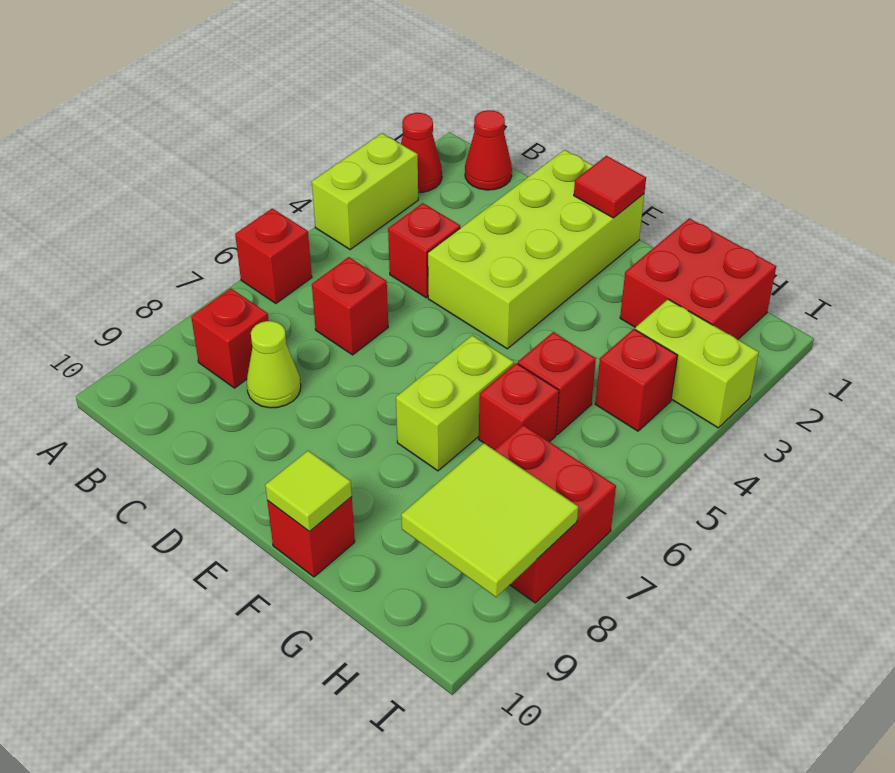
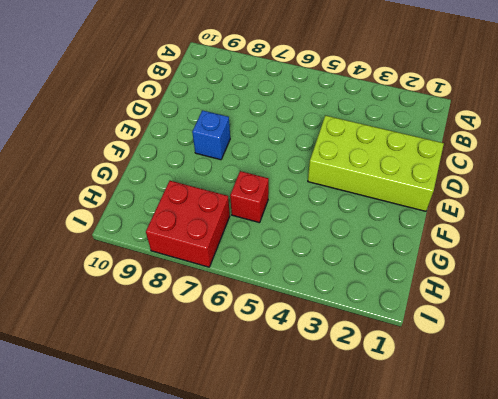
blue 1x1 brick [192,110,230,160] -> none
none -> red 1x1 cone [401,113,442,192]
none -> lime 1x2 brick [312,133,418,250]
none -> red 1x1 brick [235,209,312,303]

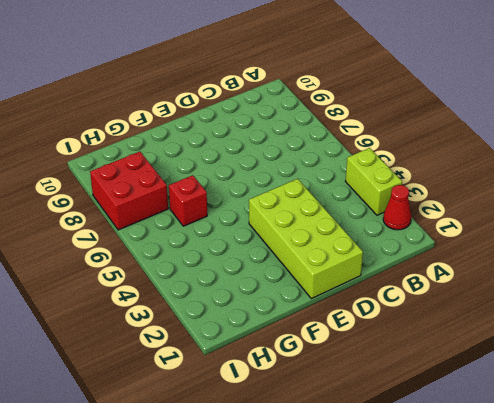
none -> red 1x1 brick [235,209,312,303]
none -> red 1x1 cone [465,110,512,190]
none -> red 1x1 brick [191,288,269,388]

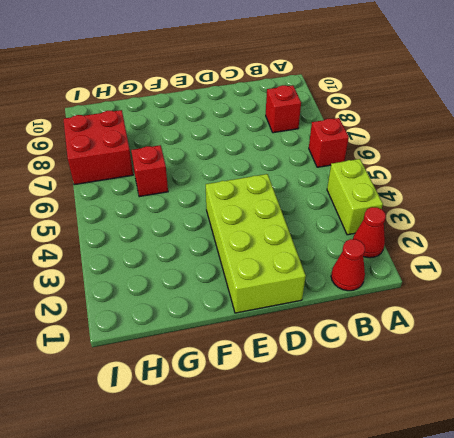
none -> red 1x1 brick [388,203,460,298]
none -> red 1x1 brick [312,257,388,355]
none -> lime 1x1 cone [247,321,301,408]

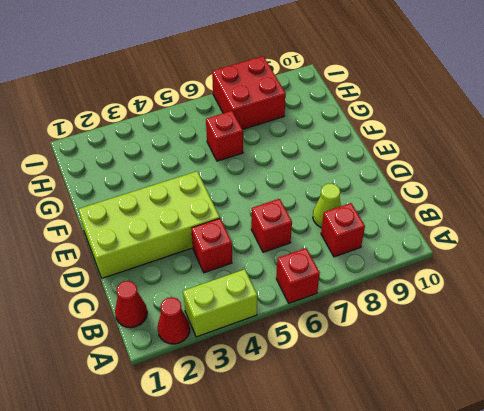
none -> lime 1x2 brick [396,335,514,471]
none -> red 1x1 brick [267,497,355,577]
none -> red 2x2 brick [620,218,776,339]

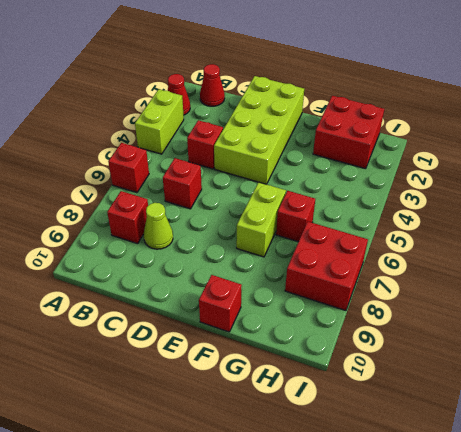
none -> red 1x1 brick [518,332,596,435]
none -> lime 1x2 brick [635,299,759,428]
none -> red 1x1 brick [595,329,677,431]

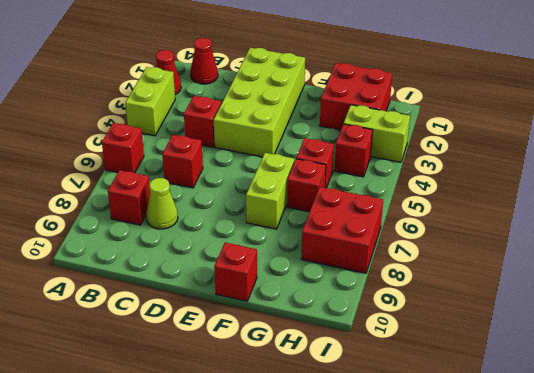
none -> red 1x1 tile [574,156,646,218]
none -> lime 1x1 tile [265,451,352,531]
none -> lime 2x2 tile [401,443,578,597]

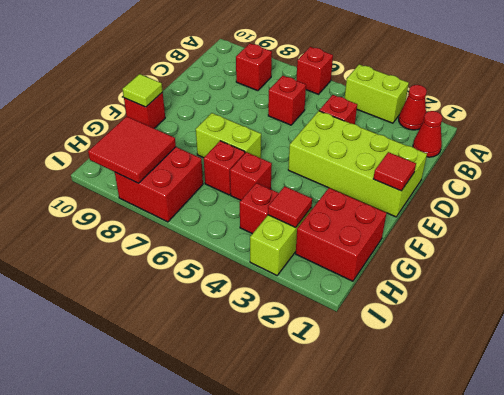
red 1x1 tile [268,186,312,227] -> none
red 2x2 tile [88,116,176,183] -> lime 2x2 tile [401,443,578,597]
none -> lime 1x1 cone [247,321,301,408]

